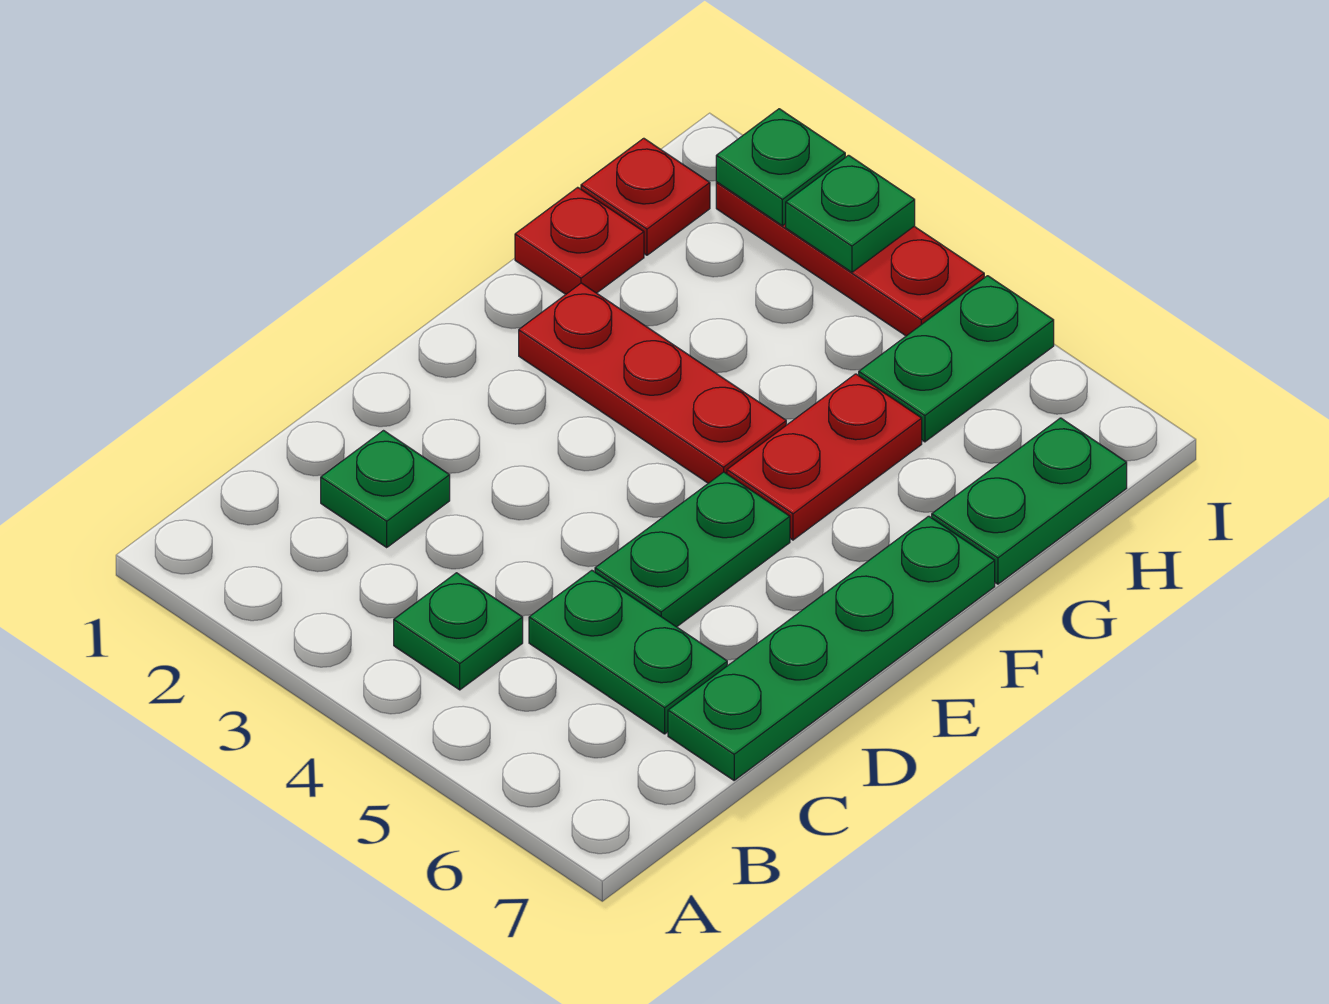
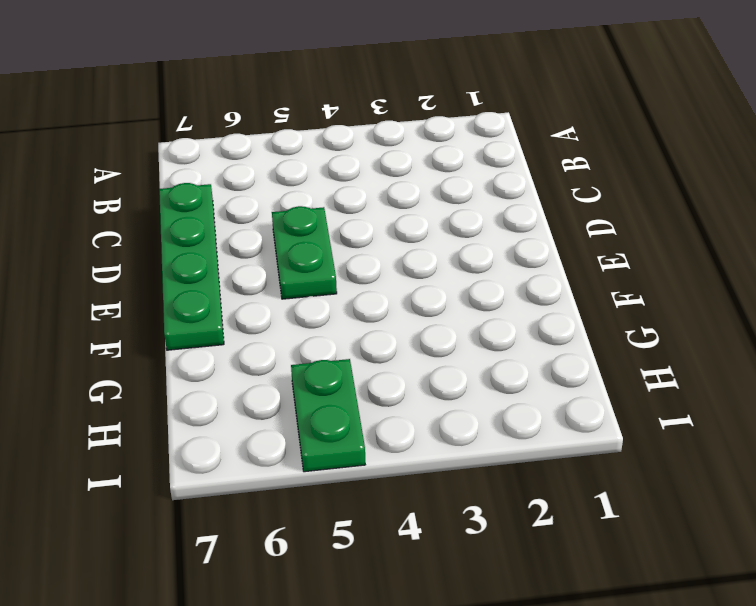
none -> green 1x1 plate [394,573,523,690]
none -> green 1x1 plate [321,431,450,547]
none -> green 1x2 plate [529,570,727,734]

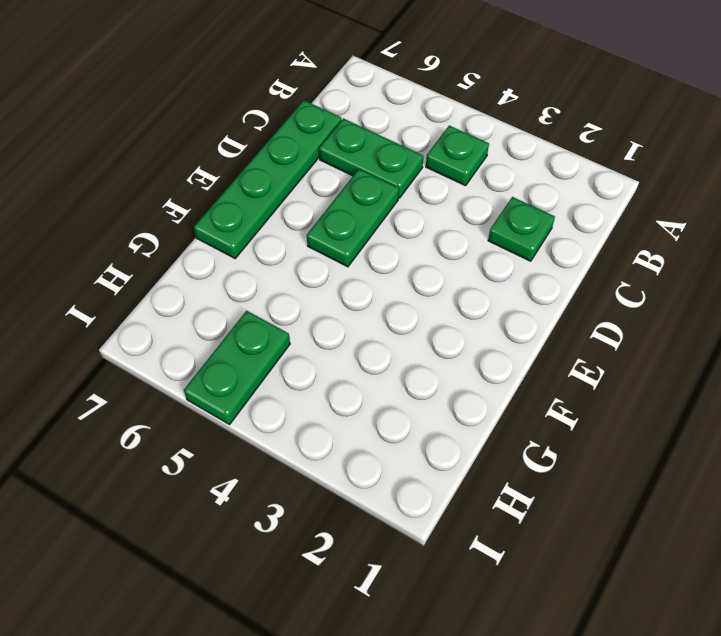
none -> red 1x3 plate [519,283,786,483]
none -> red 1x2 plate [727,374,922,540]
none -> red 1x1 plate [515,187,644,294]

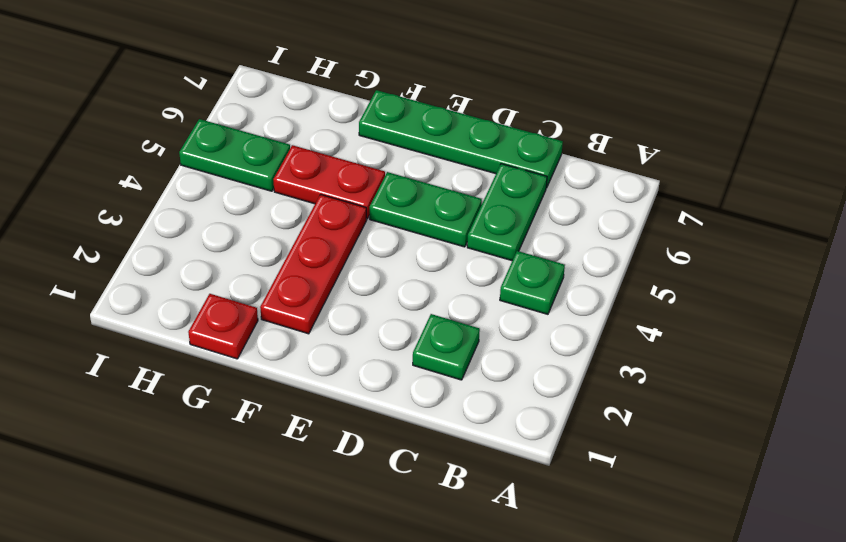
none -> green 1x2 plate [932,418,1127,584]
none -> red 1x1 plate [581,138,710,255]
none -> red 1x3 plate [716,182,984,336]

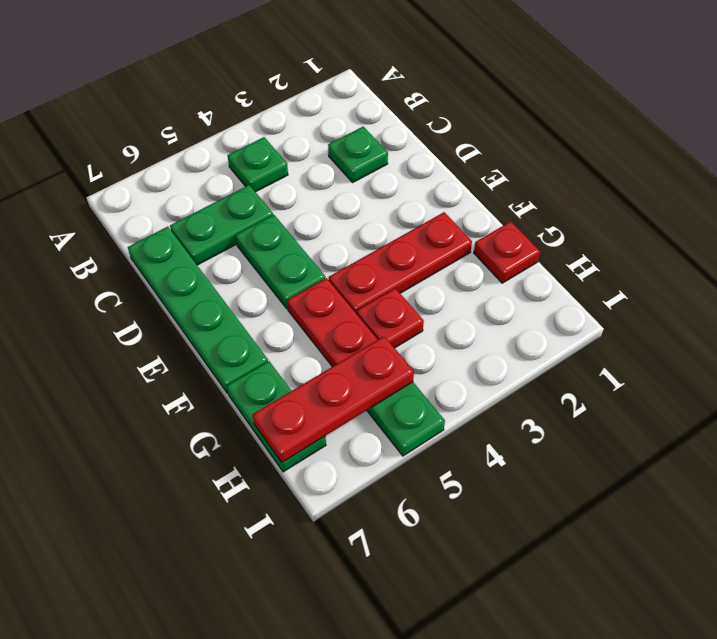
red 1x1 plate [357,288,424,348] -> red 1x1 plate moved to [581,138,710,255]
red 1x3 plate [253,336,414,462] -> red 1x3 plate moved to [716,182,984,336]
none -> green 1x1 plate [716,109,845,226]
none -> green 1x1 plate [786,155,915,272]

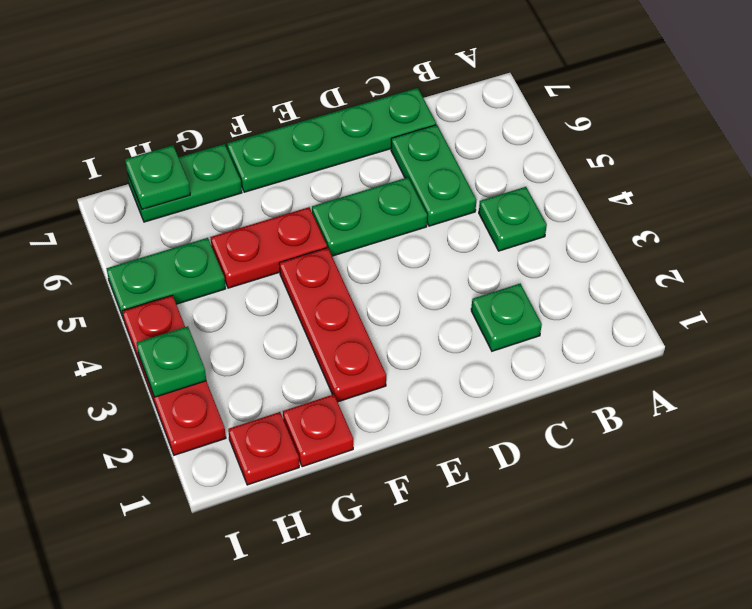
green 1x1 plate [125,145,190,209] -> green 1x1 plate moved to [716,109,845,226]

